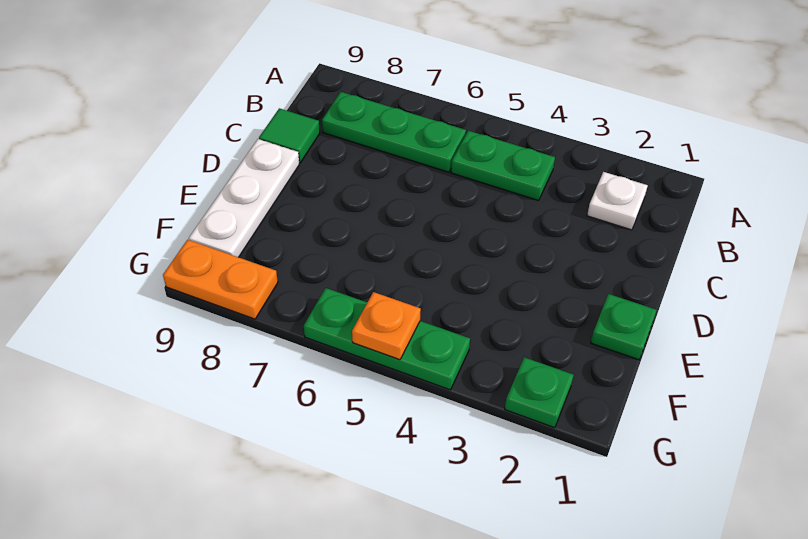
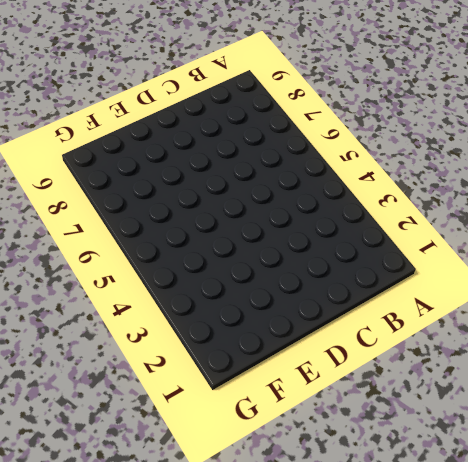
none -> white 1x1 plate [587,172,648,230]
none -> green 1x2 plate [451,131,555,201]

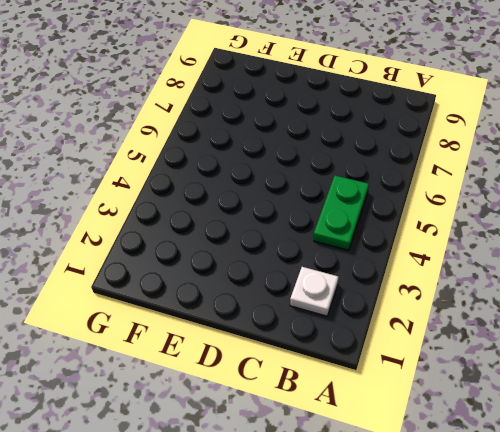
none -> green 1x3 plate [322,92,466,172]
none -> green 1x1 tile [259,108,320,163]

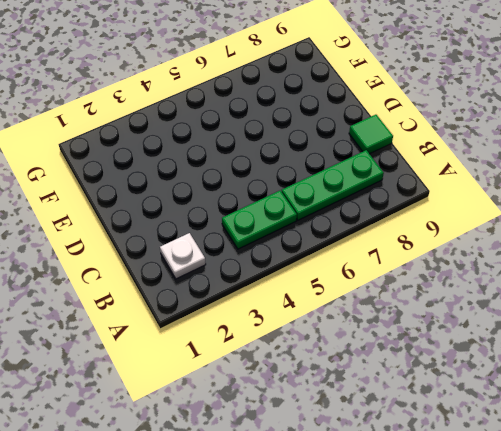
none -> white 1x3 plate [189,139,299,257]
none -> green 1x1 plate [591,294,657,360]

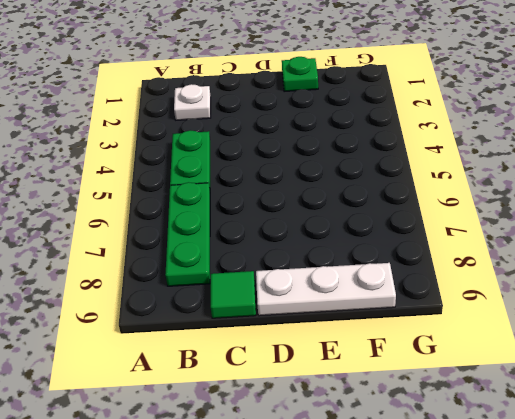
none -> green 1x1 plate [505,357,573,428]
none -> green 1x3 plate [304,288,470,390]

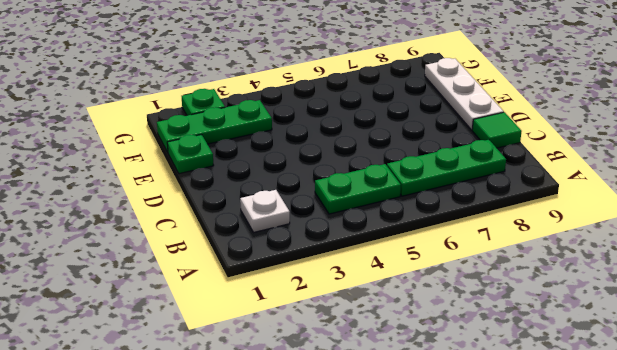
green 1x3 plate [157,100,272,152] -> green 1x3 plate moved to [304,288,470,390]
none -> orange 1x2 plate [163,240,278,319]
none -> orange 1x1 plate [352,292,421,360]

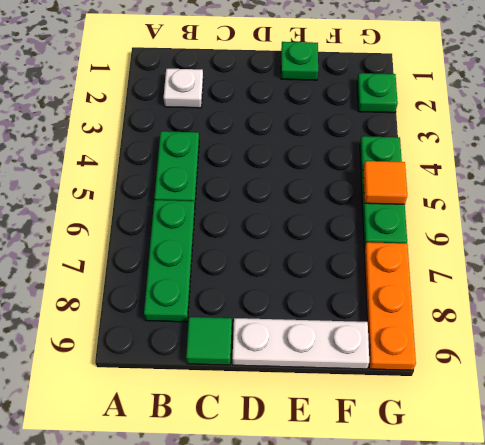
orange 1x1 tile [363,161,407,204] -> orange 1x1 plate [352,292,421,360]
orange 1x3 plate [364,242,416,370] -> orange 1x2 plate [163,240,278,319]

